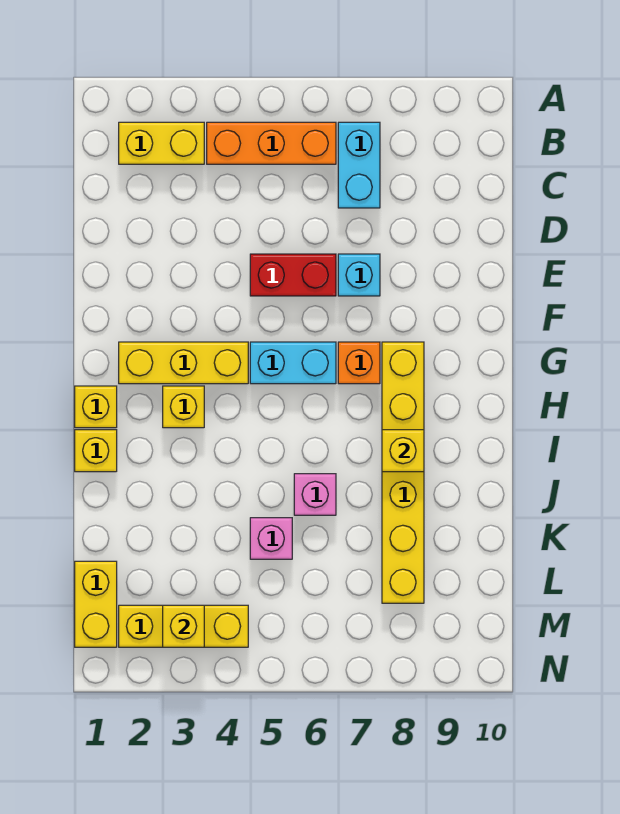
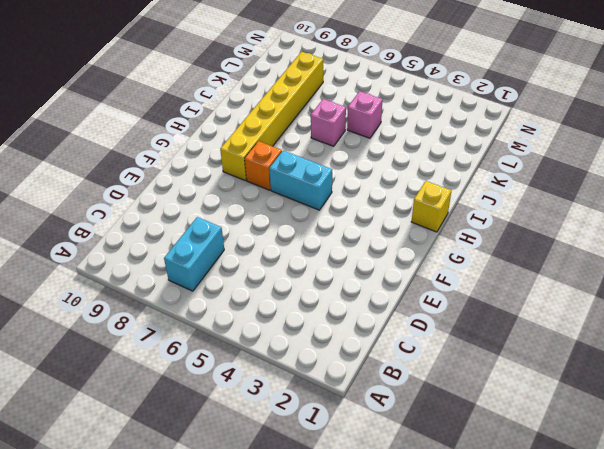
none -> yellow 1x2 brick [119,122,204,164]
none -> orange 1x3 brick [207,122,336,164]
none -> red 1x2 brick [250,254,336,296]

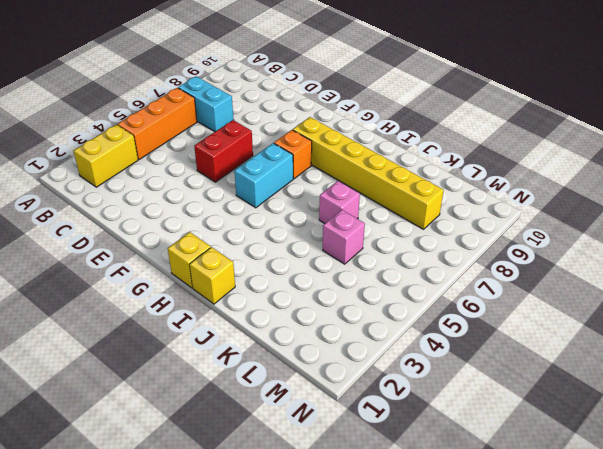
none -> cyan 1x1 brick [338,254,380,296]
none -> yellow 1x3 brick [119,342,248,384]
none -> yellow 1x1 brick [163,386,204,428]

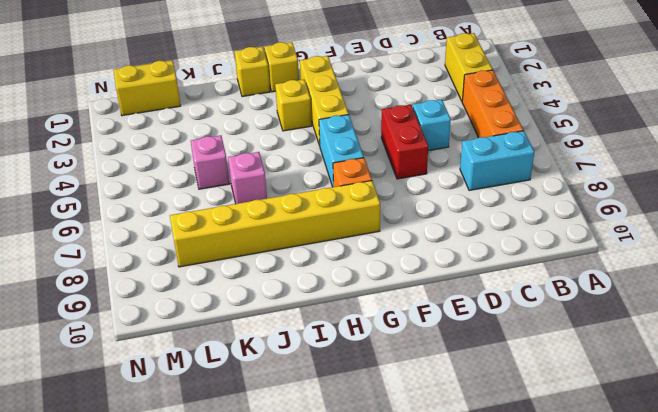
cyan 1x1 brick [413,99,451,151] -> cyan 1x1 brick moved to [338,254,380,296]
none -> yellow 1x3 brick [119,605,248,647]
none -> yellow 1x1 brick [382,430,424,472]
none -> yellow 1x1 brick [163,605,204,647]

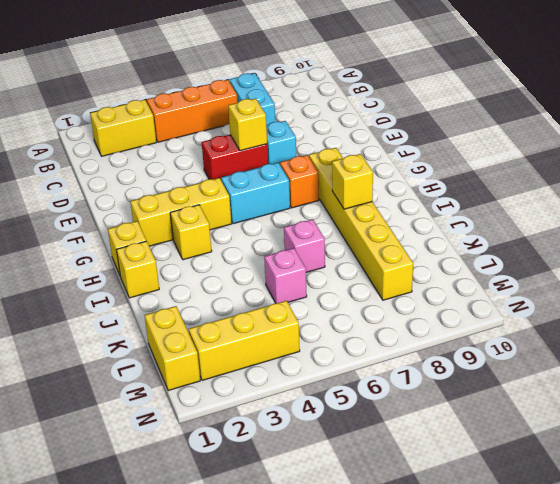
yellow 1x1 brick [228,98,267,151] -> yellow 1x1 brick moved to [163,605,204,647]

